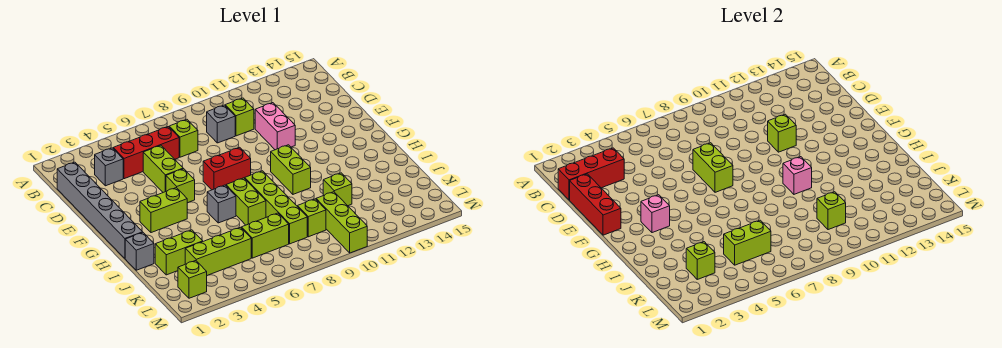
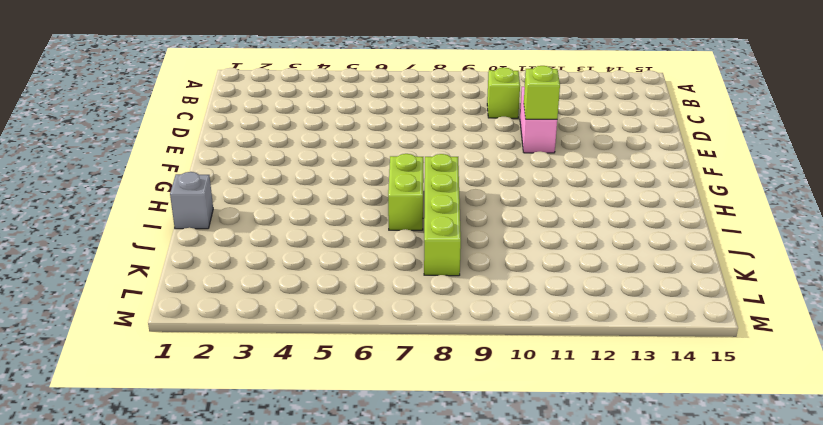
none -> grey 1x6 brick [57,162,143,258]
none -> grey 1x1 brick [95,148,123,186]
none -> red 1x3 brick [113,127,179,179]
none -> lime 1x1 brick [169,119,198,157]

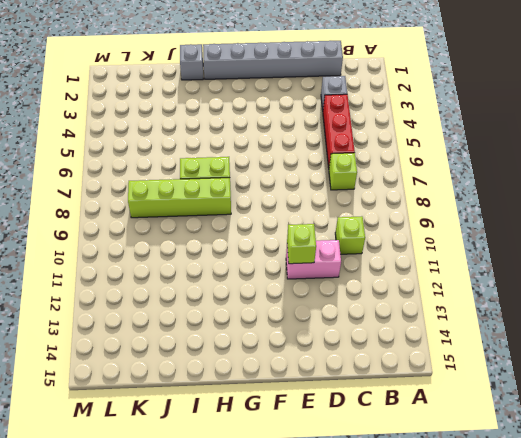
none -> grey 1x1 brick [207,105,235,143]
none -> lime 1x2 brick [143,145,183,192]
none -> lime 1x1 brick [166,169,195,203]
none -> red 1x2 brick [203,147,251,190]

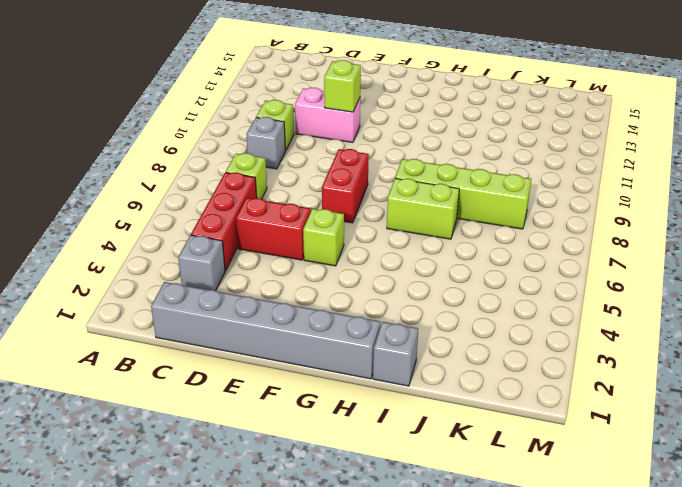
red 1x2 brick [236,198,311,260] -> lime 1x2 brick [143,145,183,192]
none -> lime 1x2 brick [140,188,187,233]
none -> lime 1x2 brick [271,145,311,194]
none -> grey 1x1 brick [207,185,236,223]
none -> lime 1x2 brick [155,230,203,275]

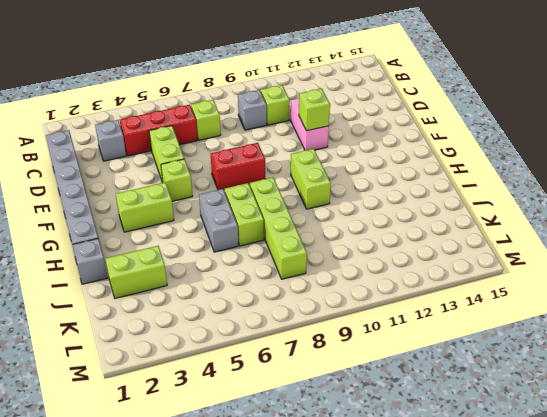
grey 1x2 brick [199,189,239,252] -> grey 1x1 brick [207,185,236,223]
none -> lime 1x1 brick [323,173,352,206]
none -> lime 1x3 brick [185,227,251,276]
none -> lime 1x2 brick [241,213,289,258]
none -> lime 1x1 brick [297,199,326,237]

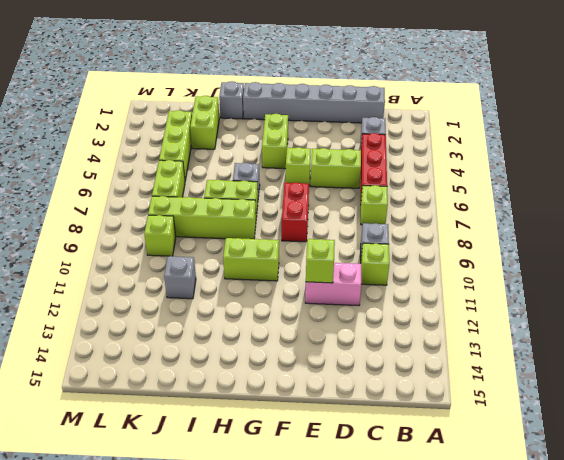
grey 1x1 brick [164,256,196,299] -> lime 1x1 brick [323,173,352,206]
none -> lime 1x3 brick [316,192,367,253]
none -> lime 1x1 brick [178,261,207,298]
none -> red 1x3 brick [558,148,624,200]
none -> red 1x3 brick [570,174,621,235]

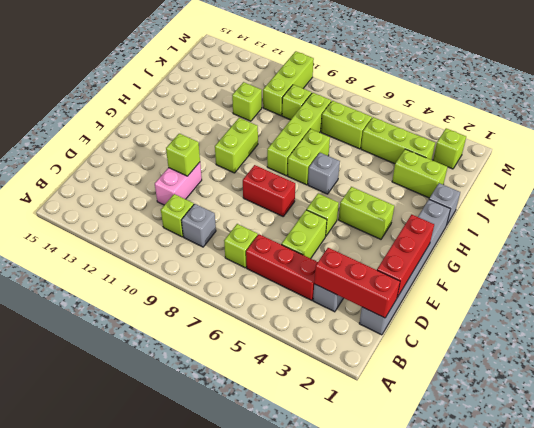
none -> lime 1x2 brick [693,143,733,192]
none -> pink 1x1 brick [641,195,670,233]
none -> pink 1x1 brick [783,157,812,194]
none -> lime 1x1 brick [686,242,715,279]

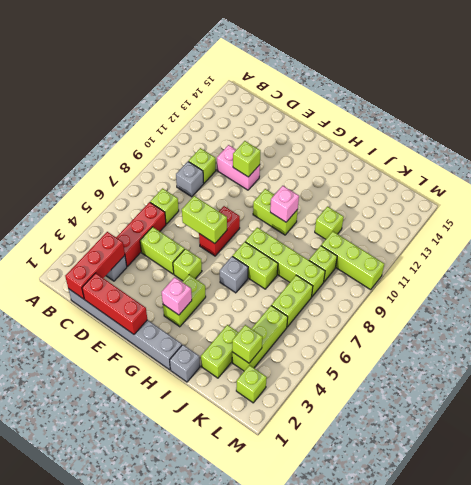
none -> lime 1x2 brick [724,220,771,265]
none -> lime 1x1 brick [817,192,846,230]

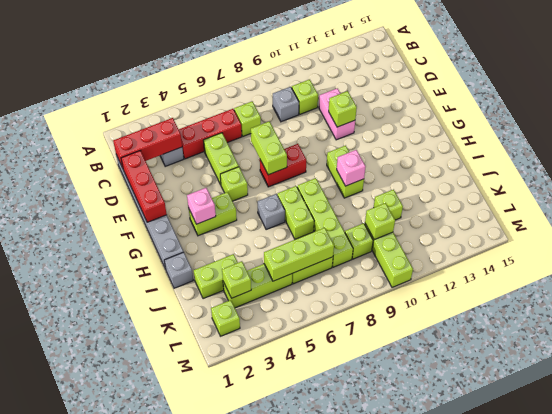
lime 1x3 brick [264,228,334,281] -> lime 1x2 brick [724,220,771,265]

